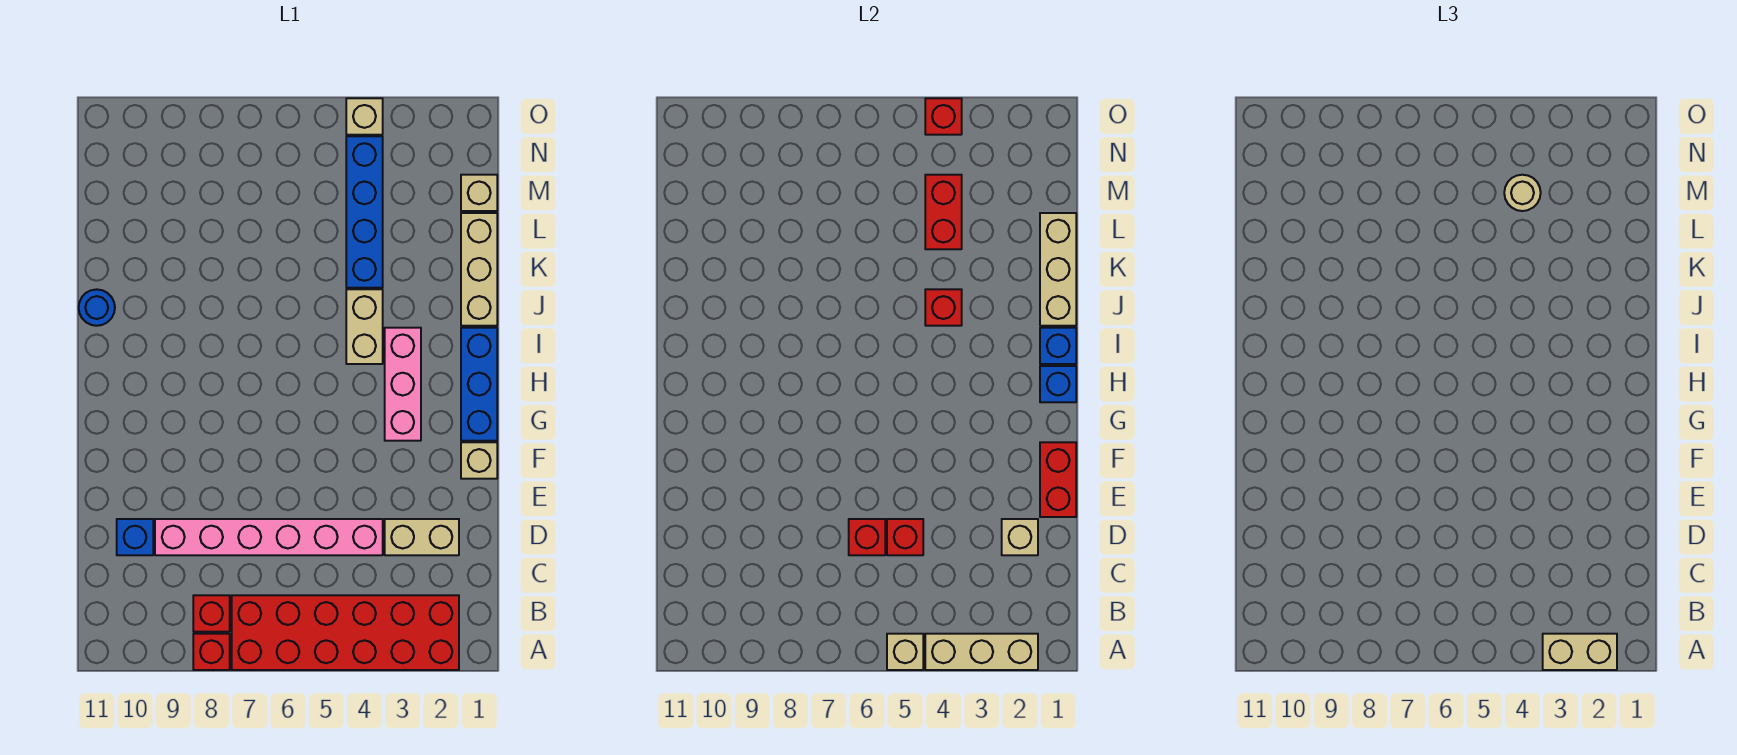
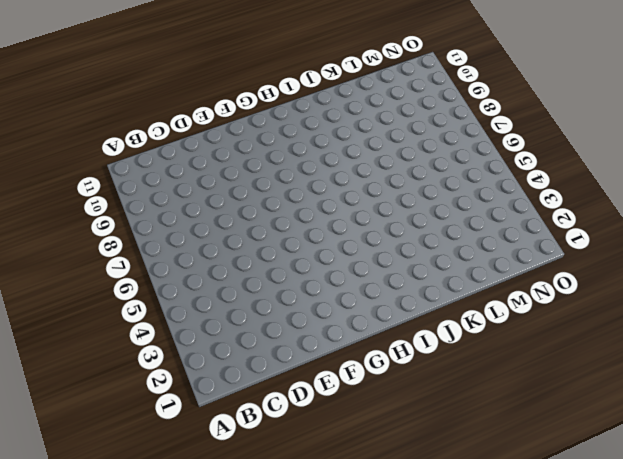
none -> red 2x6 brick [232,595,459,670]
none -> red 1x1 brick [193,634,230,670]
none -> red 1x1 brick [193,595,230,632]

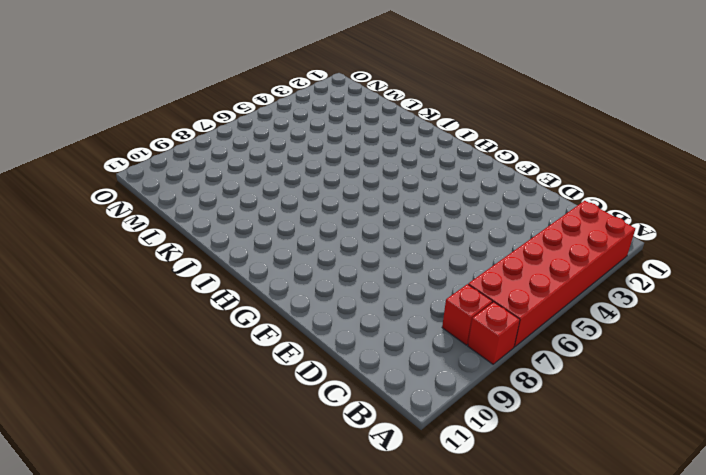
none -> tan 1x2 brick [385,519,459,555]
none -> pink 1x6 brick [155,519,383,555]
none -> blue 1x1 brick [117,519,153,555]

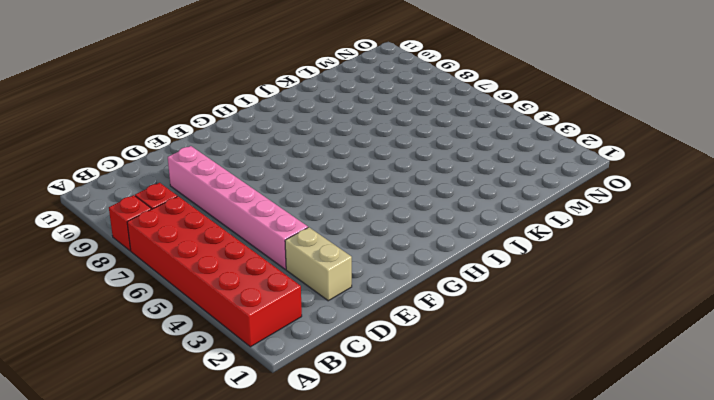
none -> blue 1x1 brick [117,519,153,555]
none -> tan 1x1 brick [461,442,497,479]
none -> blue 1x3 brick [461,328,497,441]

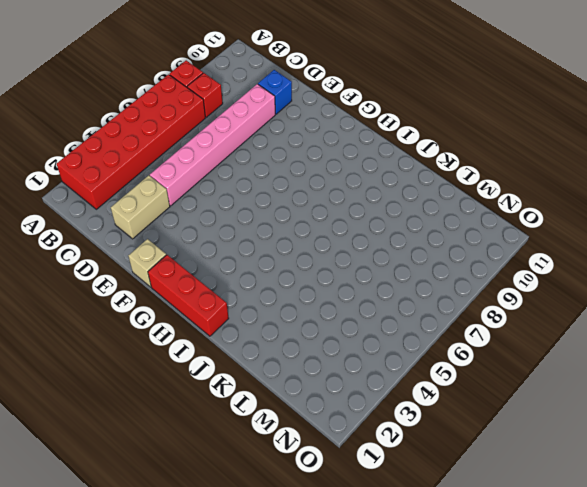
red 1x3 brick [148,255,229,336] -> blue 1x3 brick [461,328,497,441]
none -> pink 1x3 brick [385,328,421,441]
none -> tan 1x2 brick [346,289,383,364]
none -> tan 1x3 brick [461,213,497,326]

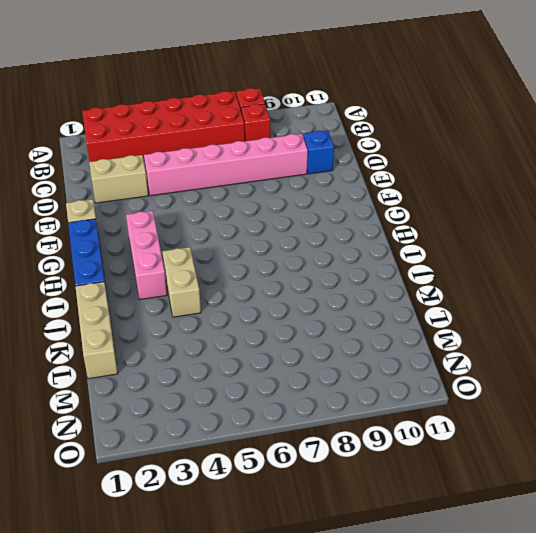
none -> blue 1x1 round brick [79,289,115,326]
none -> blue 1x4 brick [346,136,383,288]
none -> tan 1x1 brick [461,175,497,211]

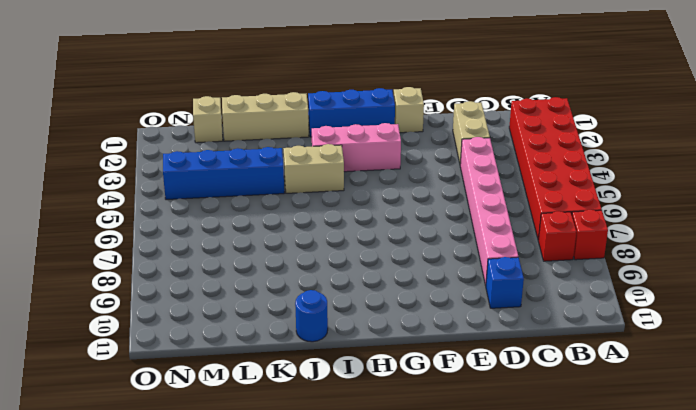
none -> tan 1x1 brick [346,98,383,135]
none -> tan 1x3 brick [925,634,1038,670]
none -> tan 1x1 brick [887,634,923,670]

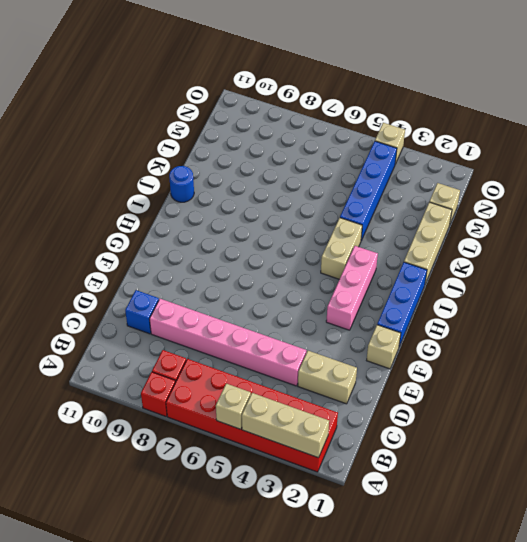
none -> tan 1x1 brick [1002,519,1038,555]
none -> red 1x1 brick [887,519,923,555]
none -> red 1x1 brick [849,519,885,555]

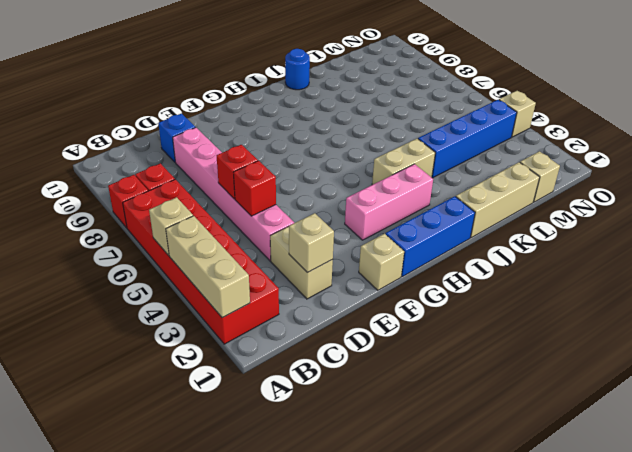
none -> red 1x2 brick [1040,442,1076,517]
none -> blue 1x1 brick [1040,366,1076,402]
none -> blue 1x1 brick [1040,328,1076,364]

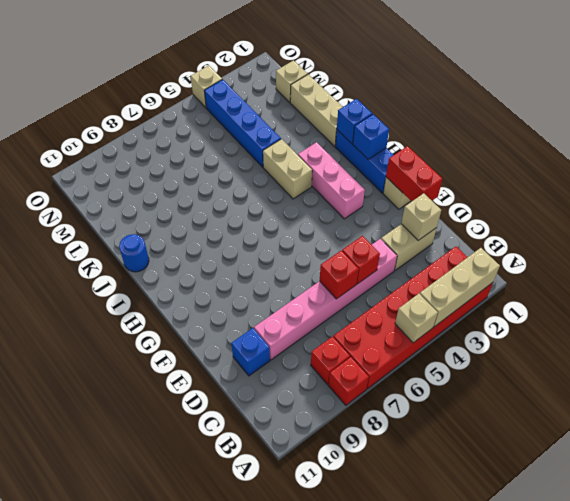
none -> tan 1x3 brick [1040,213,1076,326]
none -> red 1x1 brick [925,289,962,326]
none -> red 1x2 brick [925,175,962,249]

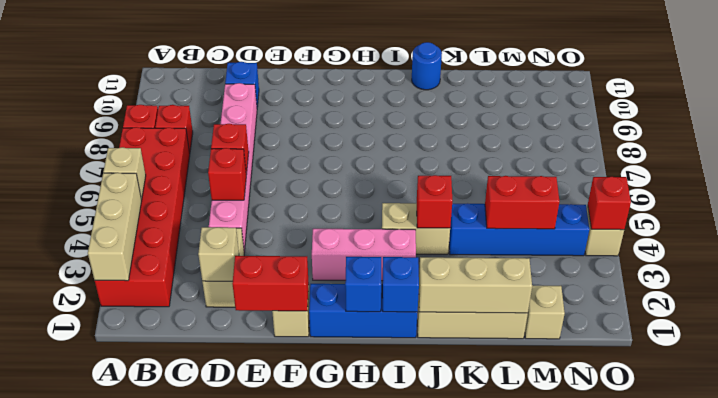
none -> tan 1x2 brick [1543,634,1617,670]
none -> tan 1x1 round brick [1504,175,1541,211]

